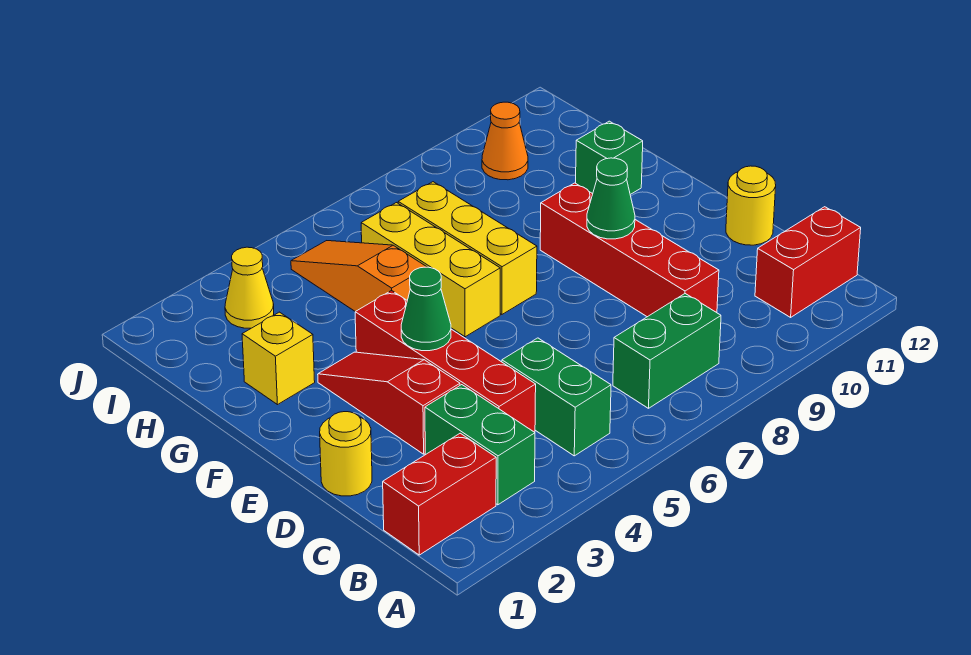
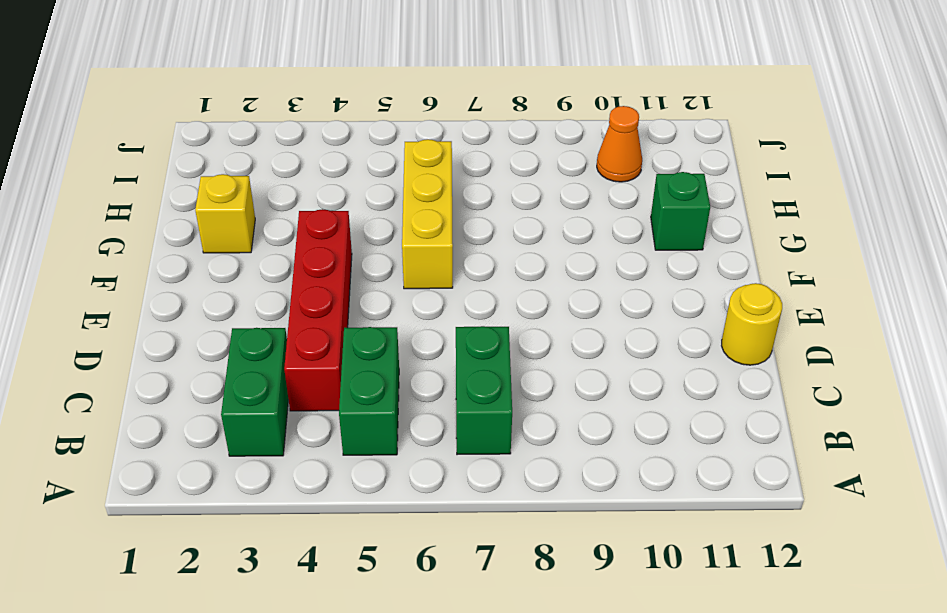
green 1x2 brick [456,326,512,455] -> green 1x2 brick turned to [613,294,721,408]
none -> red 1x2 brick [383,433,496,555]
none -> red 1x2 brick [755,207,861,317]
none -> red 1x4 brick [540,183,719,317]

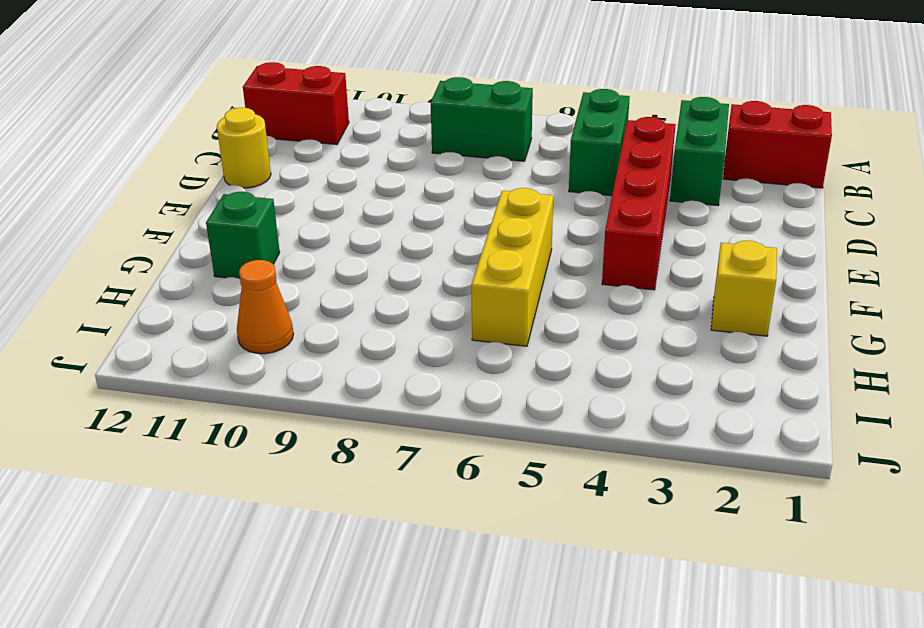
none -> red 1x4 brick [540,183,719,317]
none -> yellow 1x1 round brick [320,412,372,496]
none -> red 1x3 slope [318,352,460,454]

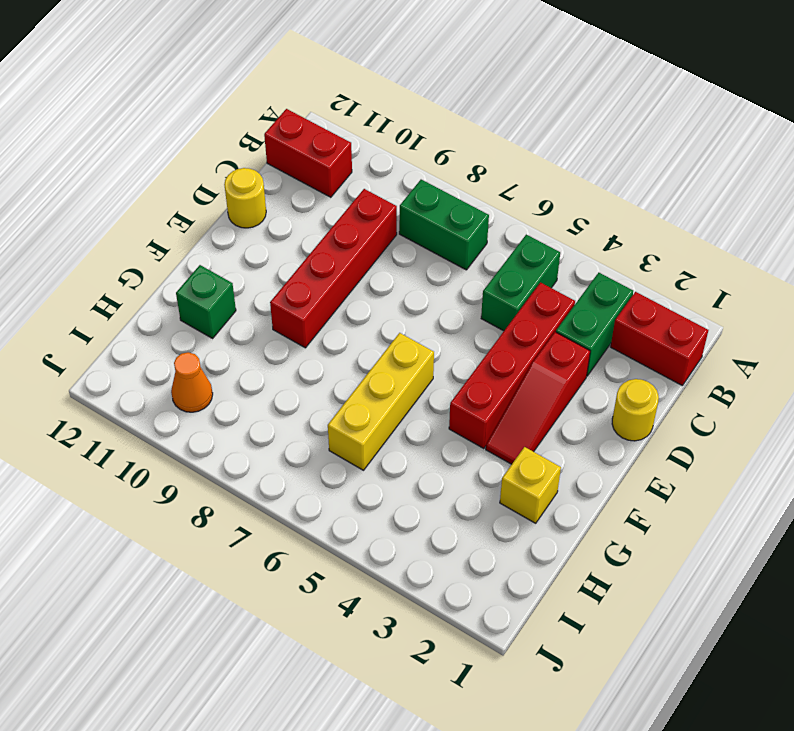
none -> yellow 1x3 brick [398,182,537,314]
none -> orange 1x3 slope [291,241,426,312]
none -> yellow 1x1 cone [225,247,274,328]

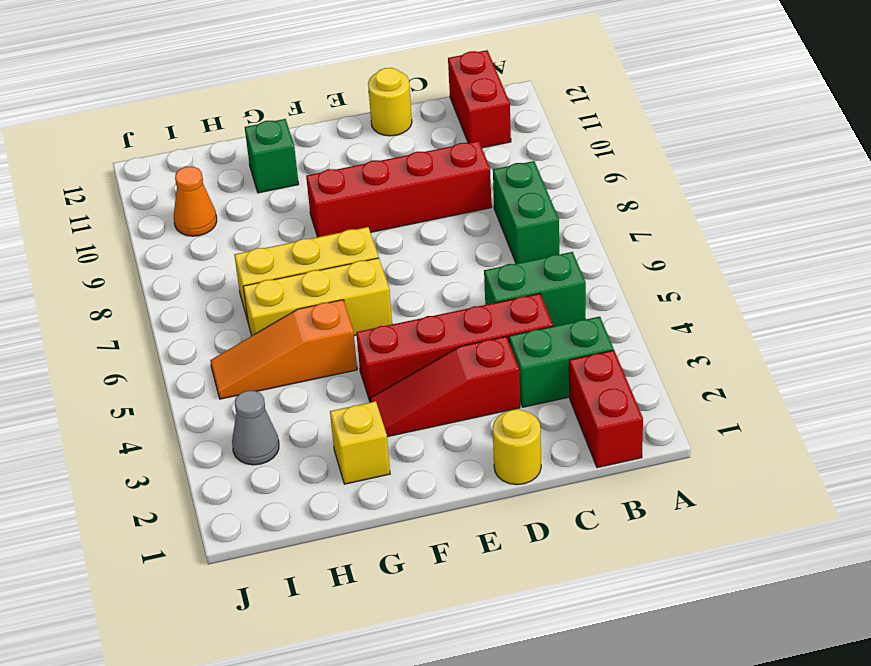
grey 1x1 cone [232,391,279,465] -> yellow 1x1 cone [225,247,274,328]
none -> green 1x1 cone [401,267,451,351]
none -> green 1x1 cone [587,158,635,239]

